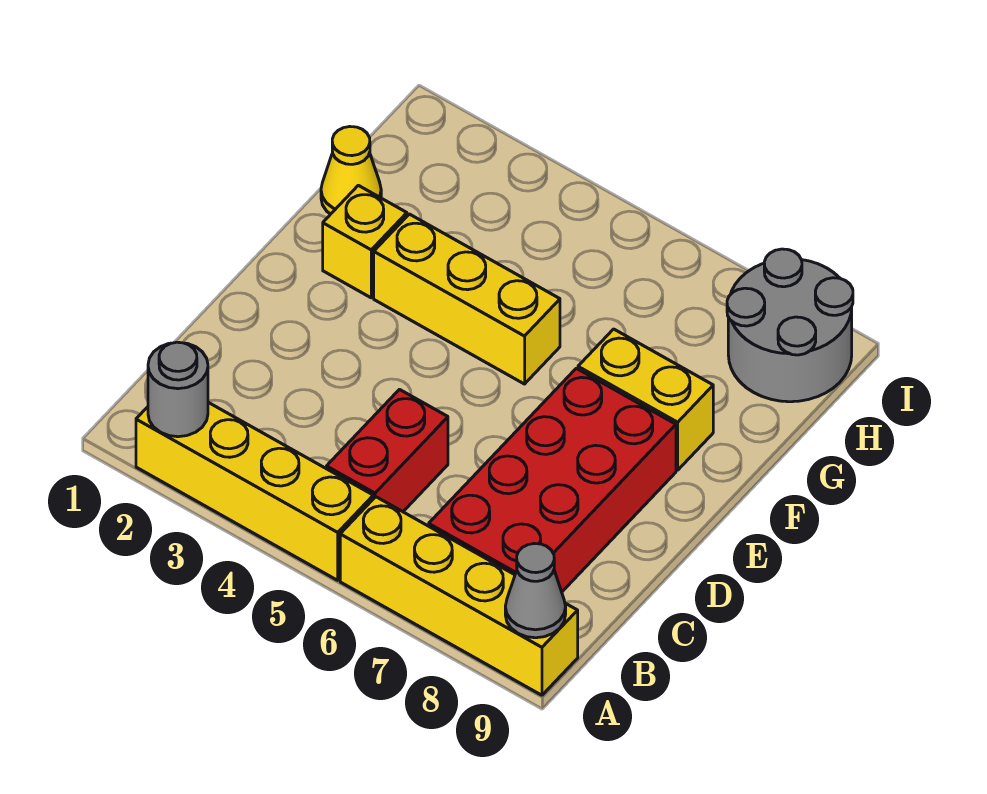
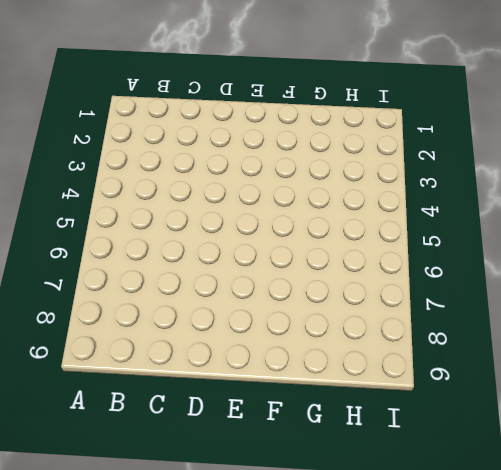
none -> yellow 1x4 brick [136,402,373,580]
none -> yellow 1x4 brick [340,497,578,695]

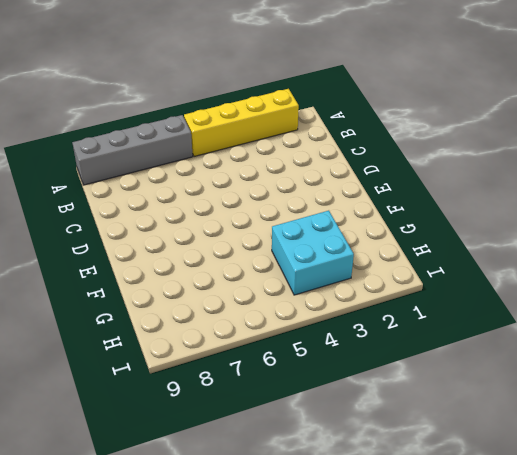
grey 1x4 brick [72,115,193,185] -> yellow 1x4 brick [340,497,578,695]
cyan 2x2 brick [272,211,354,295] -> none
none -> red 1x2 brick [326,390,448,512]
none -> red 2x4 brick [429,368,676,592]

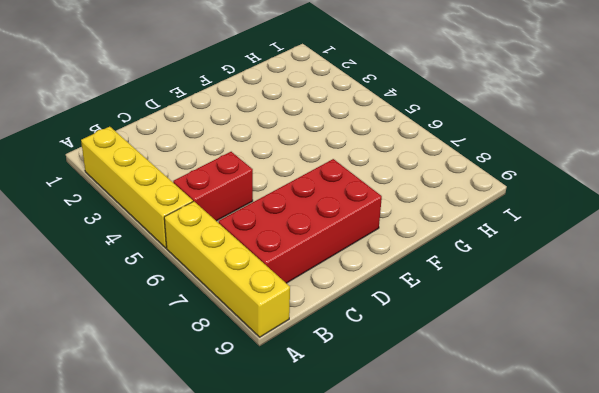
none -> yellow 1x1 brick [323,185,407,298]
none -> yellow 1x3 brick [374,214,560,384]

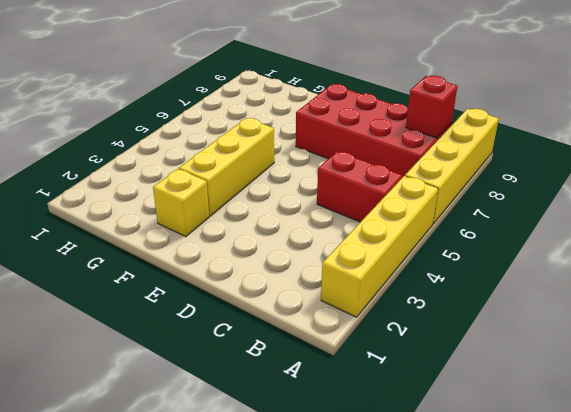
red 1x1 brick [406,76,457,138] -> none
none -> yellow 1x2 brick [578,329,713,470]
none -> yellow 1x1 cone [321,127,381,214]

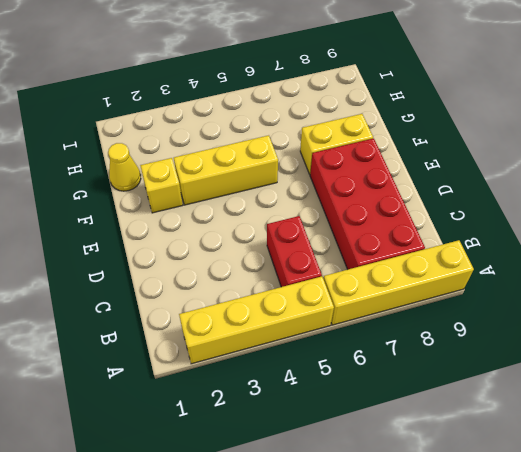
none -> grey 2x2 round brick [727,249,853,402]
none -> grey 1x1 round brick [148,342,208,437]

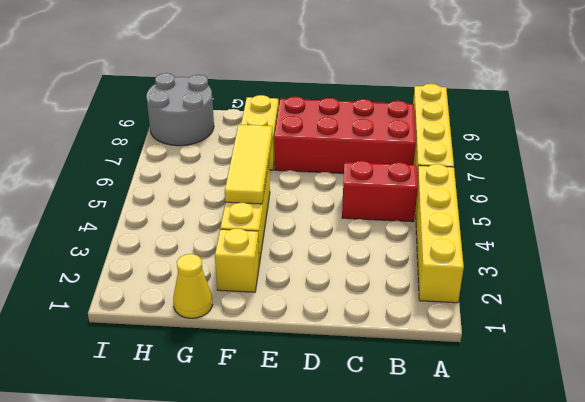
yellow 1x3 tile [225,124,272,204] -> none
none -> grey 1x1 round brick [148,342,208,437]
none -> grey 1x1 cone [505,544,566,638]

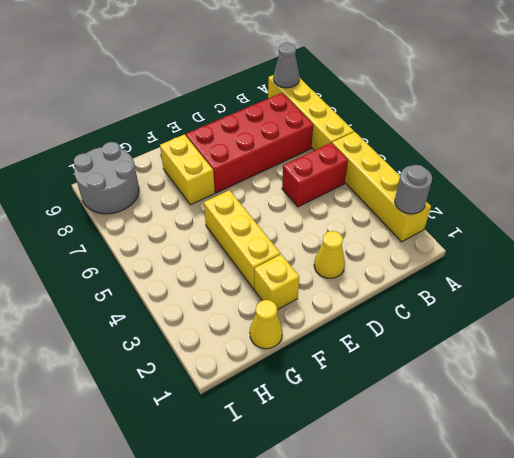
yellow 1x1 cone [314,231,345,278] -> none

